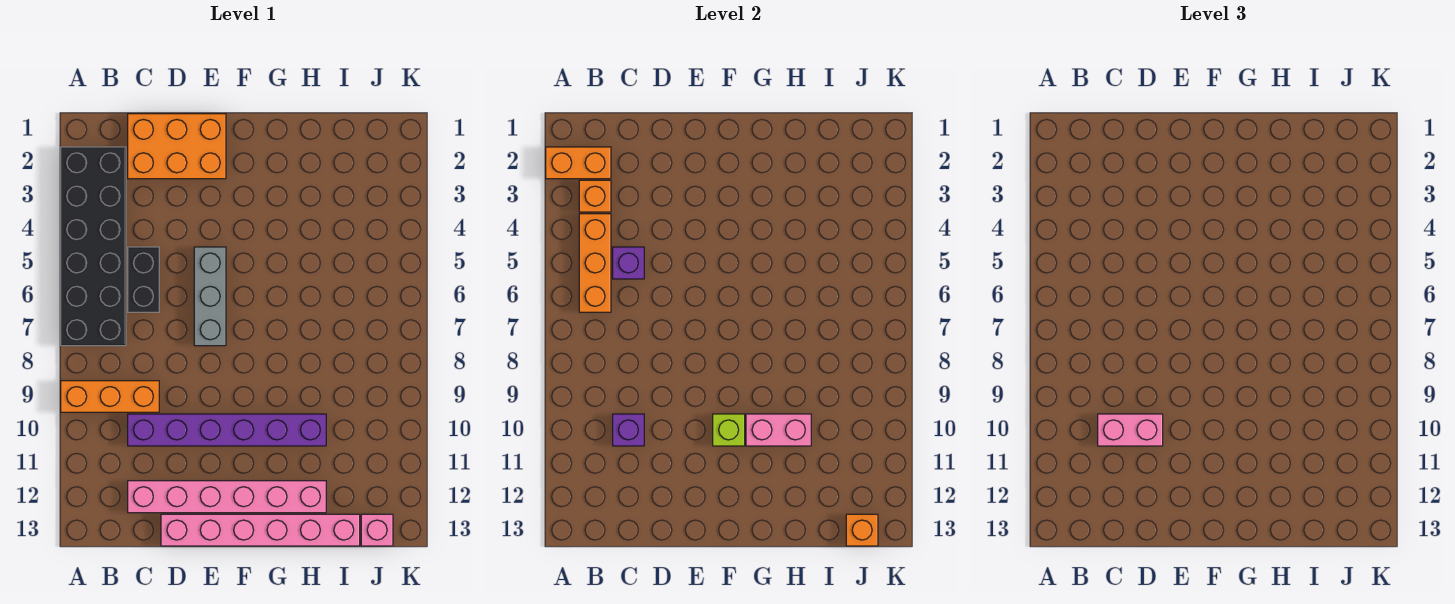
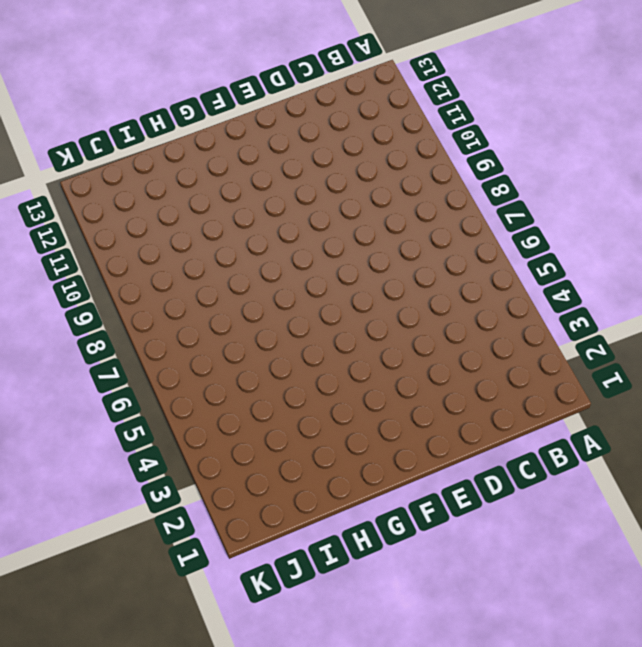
none -> black 2x6 brick [61,147,126,346]
none -> orange 1x3 brick [61,381,159,412]
none -> orange 2x3 brick [128,114,226,179]

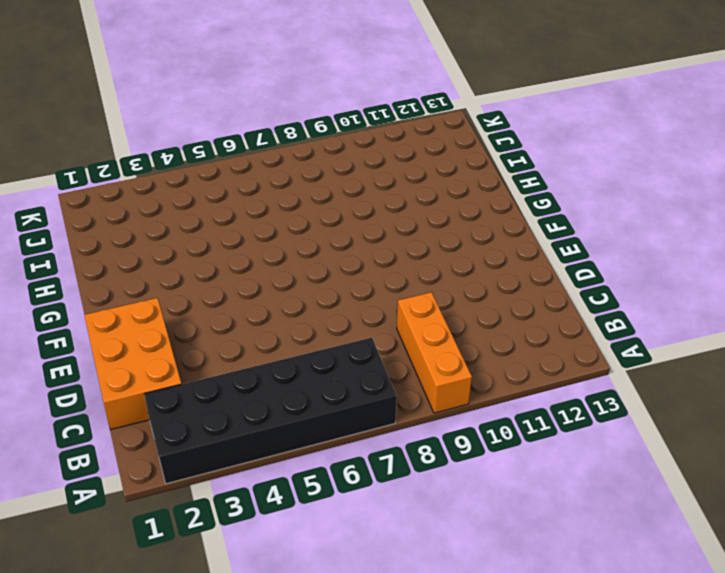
none -> black 1x2 brick [128,247,159,312]
none -> purple 1x6 brick [128,414,326,446]
none -> pink 1x6 brick [128,481,326,513]

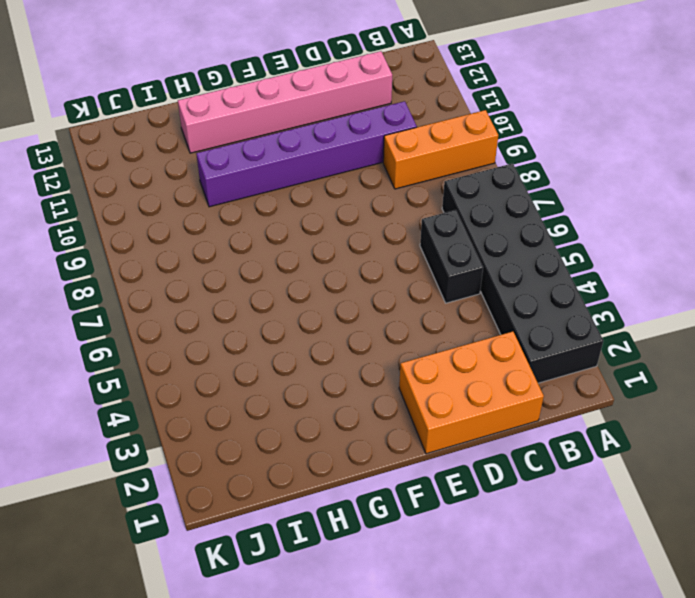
none -> pink 1x6 brick [161,514,360,546]
none -> grey 1x3 brick [194,247,226,346]
none -> pink 1x1 brick [361,514,393,546]

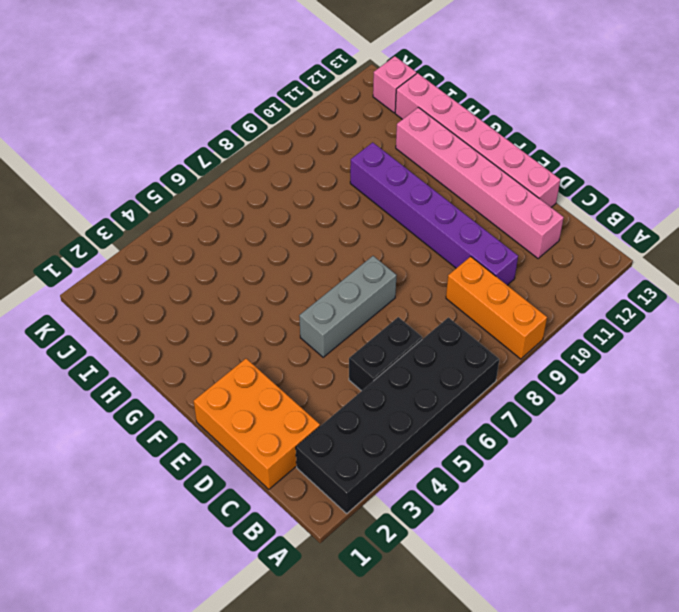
none -> orange 1x2 brick [546,147,611,179]
none -> orange 1x1 brick [579,180,611,212]
none -> orange 1x3 brick [579,214,611,312]

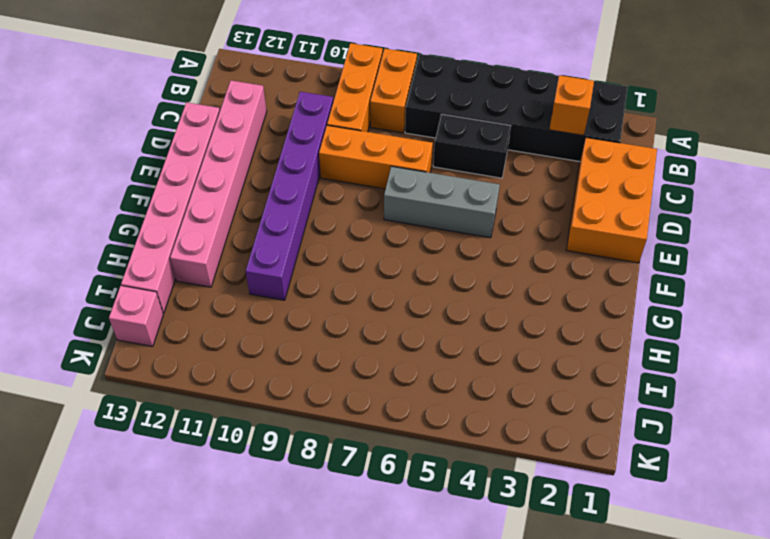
orange 1x2 brick [370,49,417,133] -> orange 1x2 brick moved to [546,147,611,179]
orange 1x3 brick [319,125,433,189] -> orange 1x3 brick moved to [579,214,611,312]
none -> purple 1x1 brick [613,247,644,279]
none -> purple 1x1 brick [613,414,644,446]
none -> lime 1x1 brick [713,414,745,446]

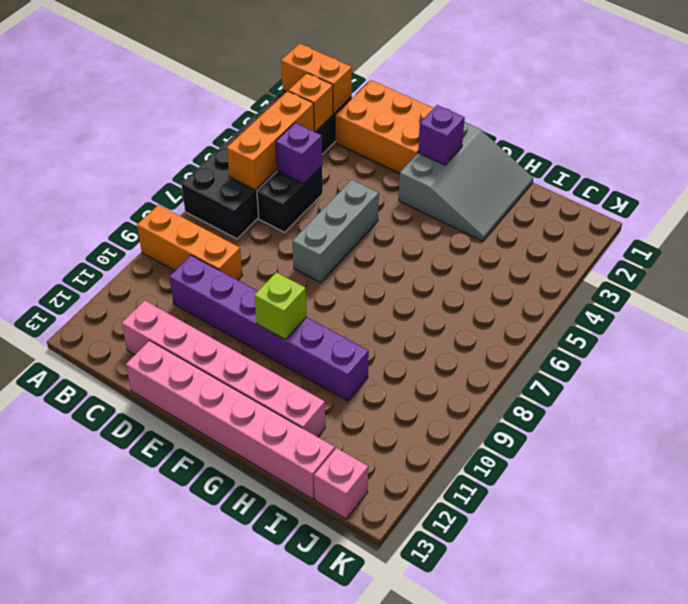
grey 3x3 slope [399,122,533,241] -> none
purple 1x1 brick [418,105,465,165] -> purple 1x1 brick moved to [613,414,644,446]
none -> pink 1x2 brick [746,414,811,446]
none -> orange 1x1 brick [846,514,878,546]
none -> pink 1x2 brick [1098,414,1163,446]

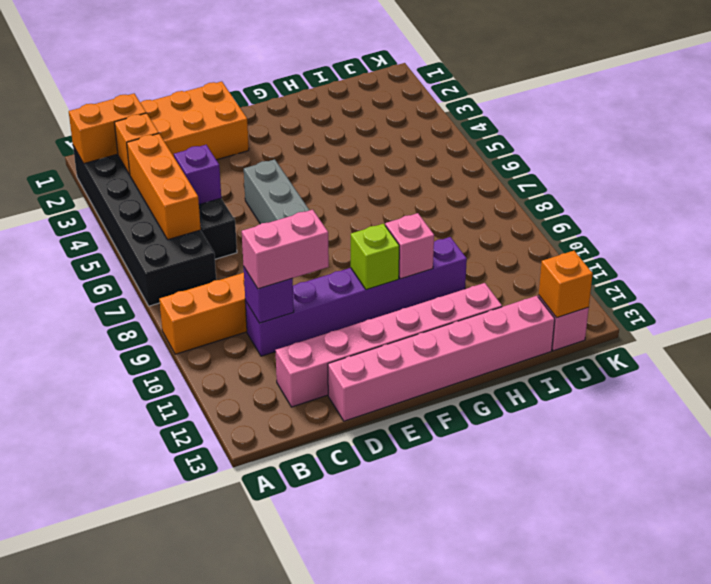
pink 1x1 brick [385,213,434,279] -> pink 1x2 brick [746,414,811,446]

